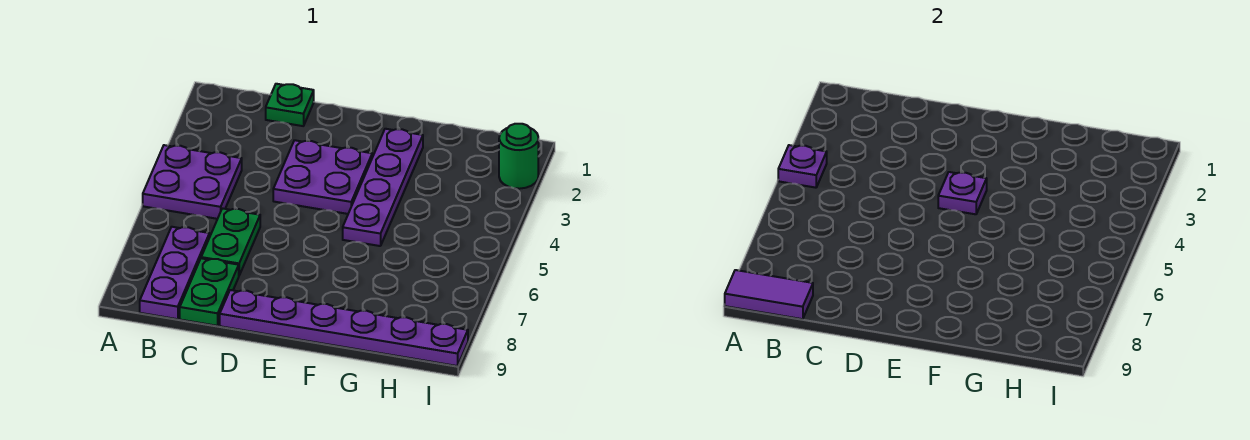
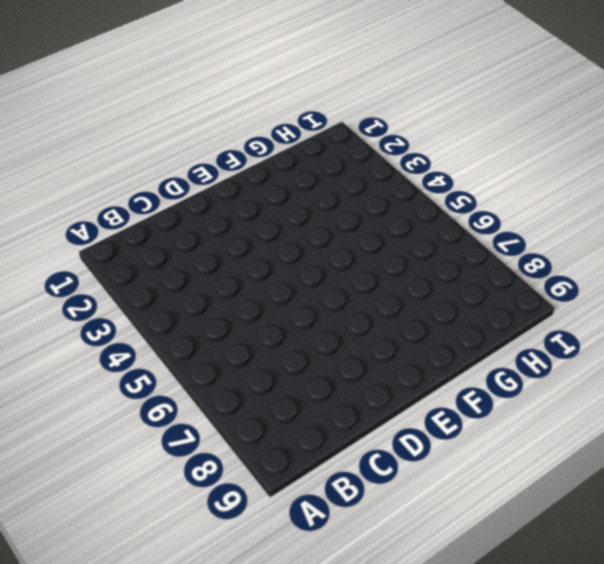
none -> purple 2x2 plate [143,145,242,219]
none -> purple 1x3 plate [140,227,209,319]
none -> green 1x1 plate [266,84,314,126]

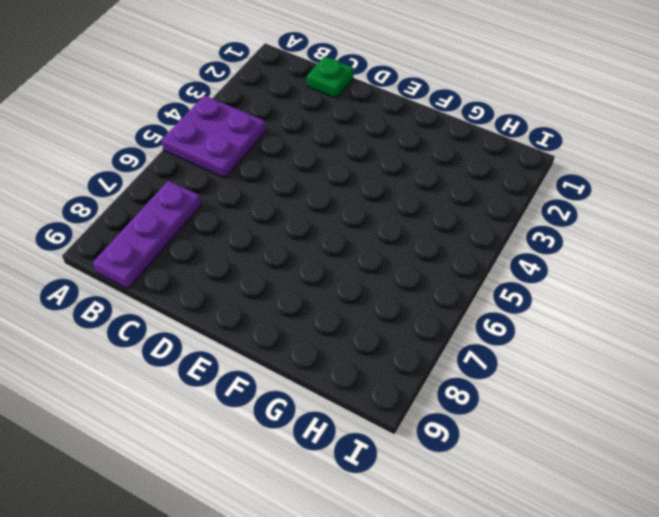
none -> green 1x2 plate [201,208,260,275]
none -> green 1x2 plate [180,258,239,326]
none -> purple 2x2 plate [273,140,372,214]

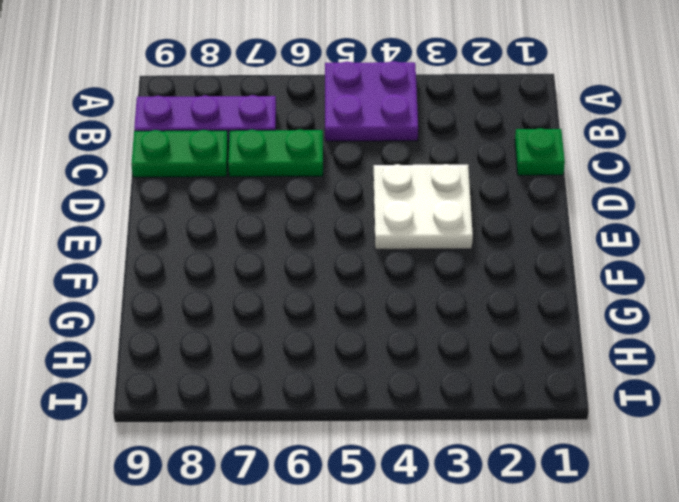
white 2x2 plate [373,164,473,249] -> purple 2x2 plate [273,140,372,214]
none -> purple 1x6 plate [220,290,468,366]
none -> purple 1x4 plate [343,129,423,246]
none -> green 1x1 round brick [499,124,538,189]

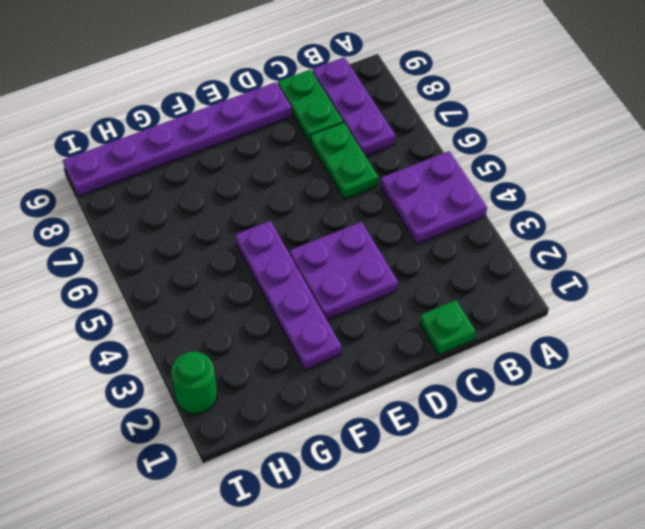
none -> purple 1x1 plate [778,145,827,188]
none -> purple 1x2 tile [725,270,813,319]
none -> purple 1x1 plate [938,172,987,214]

